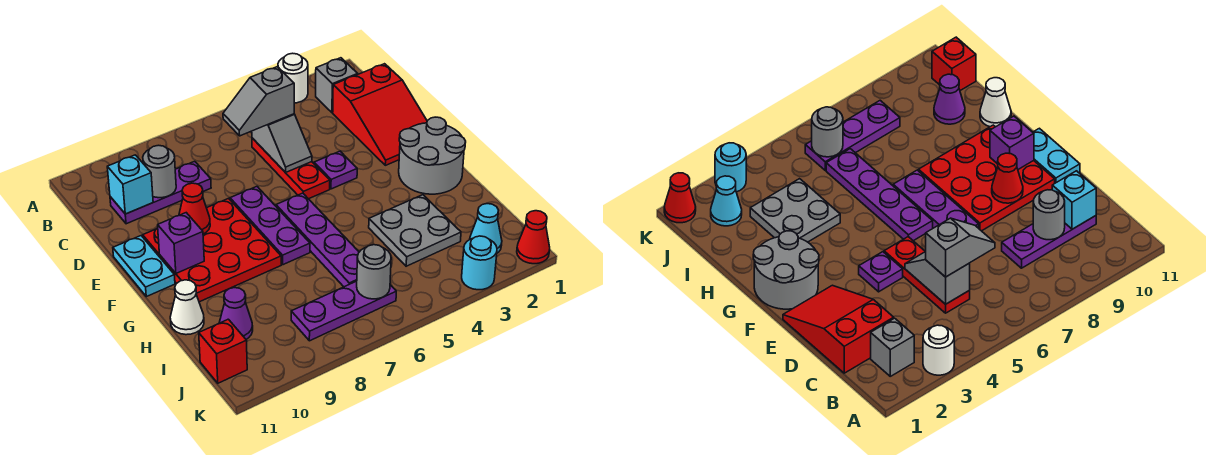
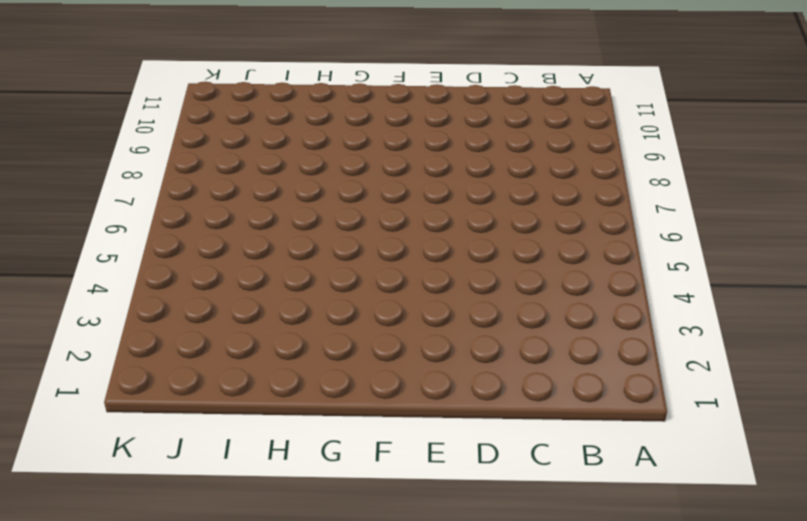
none -> white 1x1 round brick [278,53,308,103]
none -> grey 1x1 brick [316,58,358,113]
none -> red 2x3 slope [333,64,427,165]

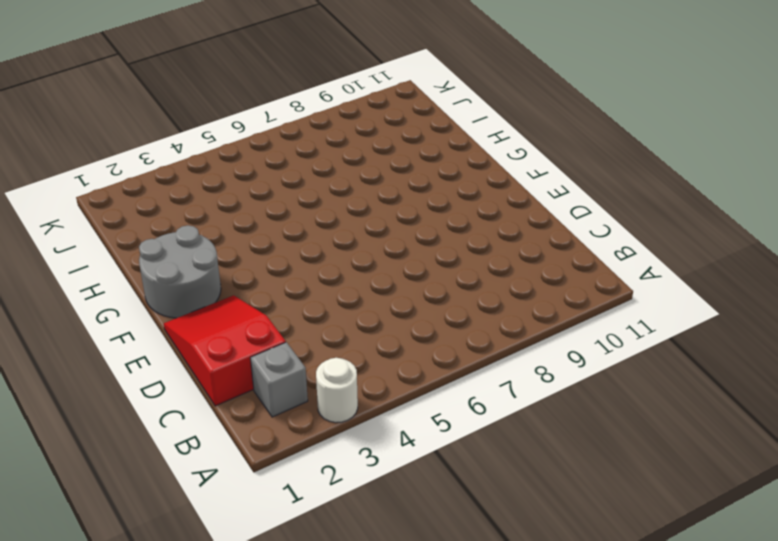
none -> red 1x3 plate [252,138,330,199]
none -> purple 1x3 plate [110,161,211,224]
none -> purple 1x1 plate [314,151,357,189]

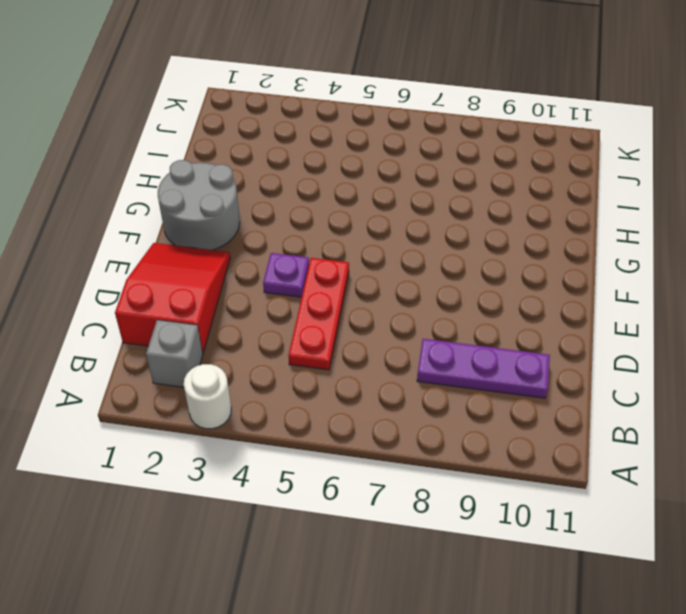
none -> purple 1x3 plate [230,187,310,265]
none -> red 3x3 plate [143,198,281,302]
none -> cyan 1x2 plate [113,236,175,297]

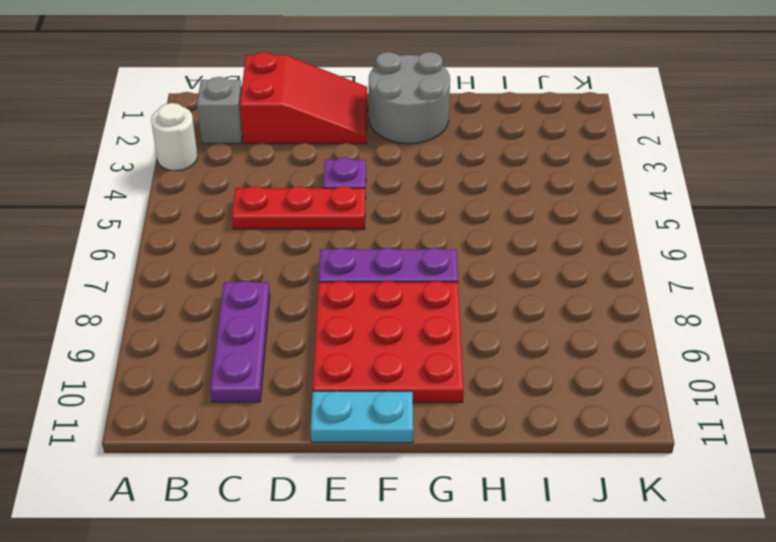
none -> purple 1x4 plate [276,193,359,287]
none -> grey 2x2 plate [369,195,461,266]
none -> white 1x1 cone [170,280,204,335]

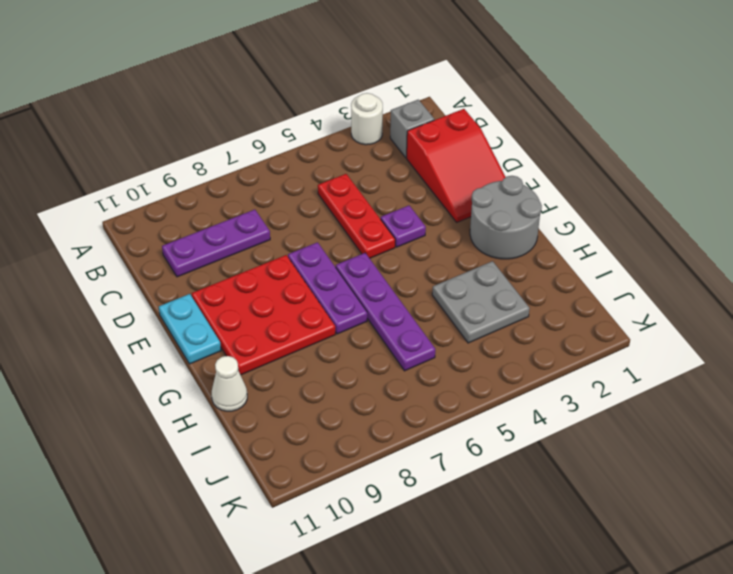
none -> purple 1x1 cone [219,288,253,339]
none -> cyan 1x1 cone [470,204,502,253]
none -> purple 1x3 plate [291,281,396,341]

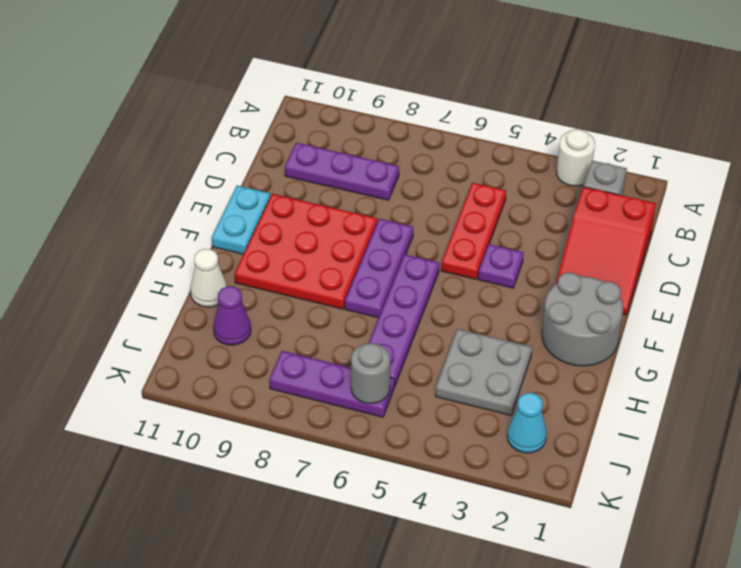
none -> red 1x1 brick [199,319,247,383]
none -> red 1x1 cone [517,211,550,264]
none -> cyan 1x1 round brick [462,236,497,290]

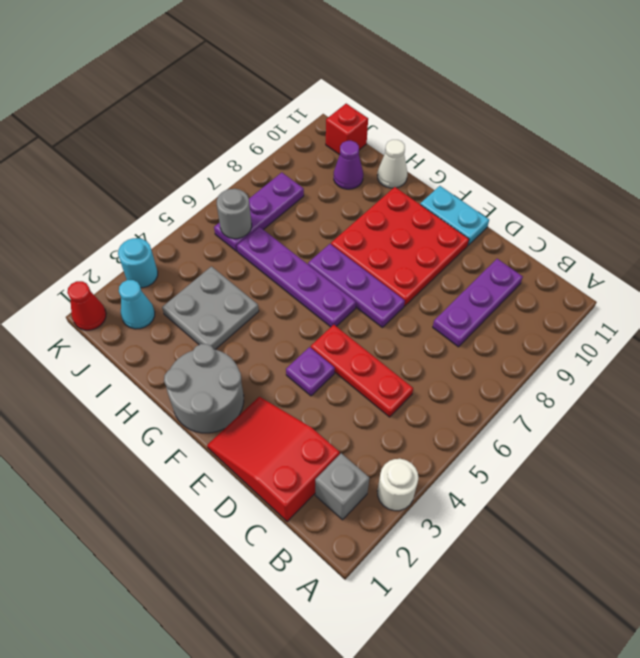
none -> grey 1x2 slope [252,114,312,173]
none -> grey 1x1 round brick [143,145,176,198]
none -> cyan 1x1 brick [107,155,153,214]

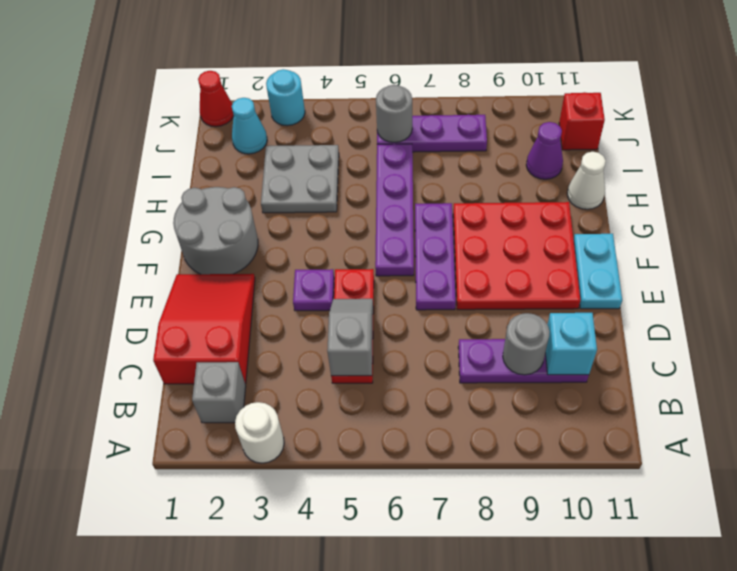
none -> red 1x1 cone [179,183,210,234]
none -> purple 1x1 brick [158,213,204,273]
none -> grey 1x2 slope [223,67,294,136]

